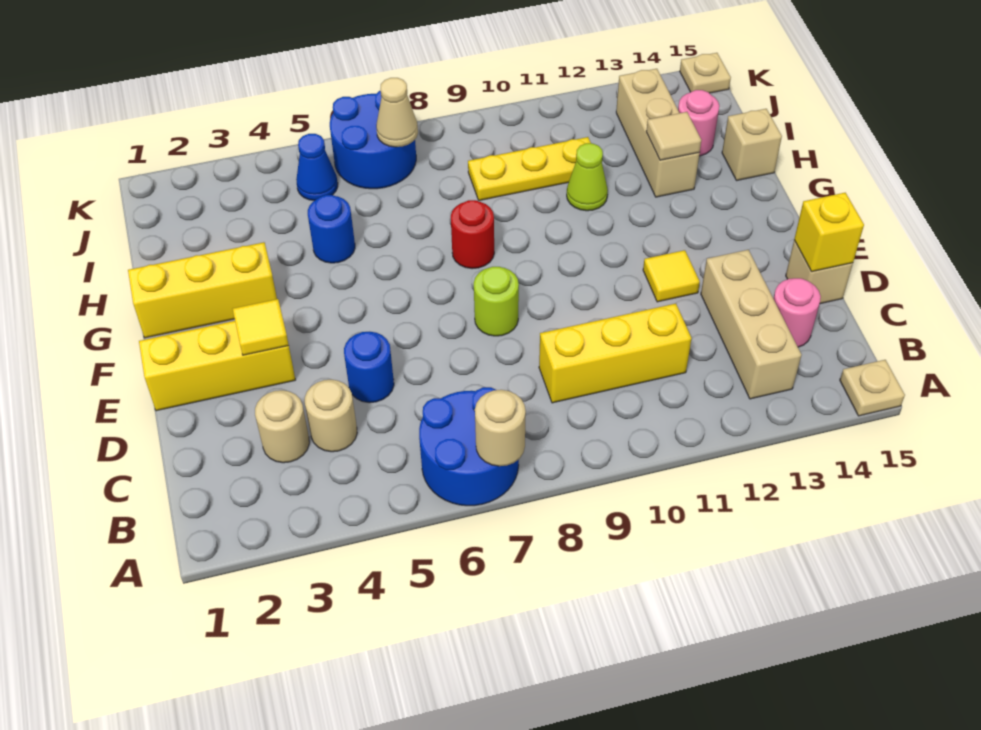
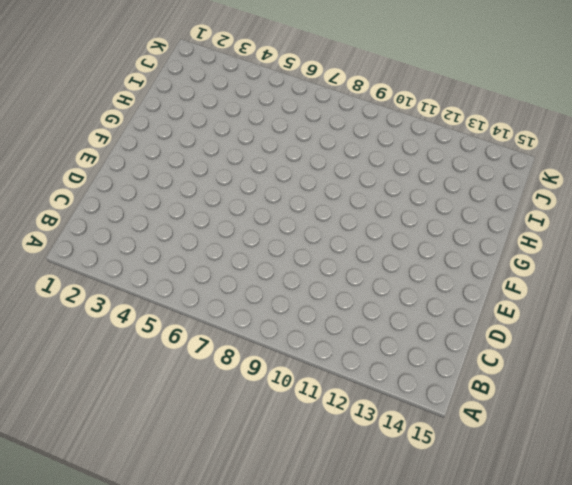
none -> blue 2x2 round brick [419,387,519,506]
none -> tan 1x1 plate [840,360,905,416]
none -> tan 1x3 brick [701,250,801,399]

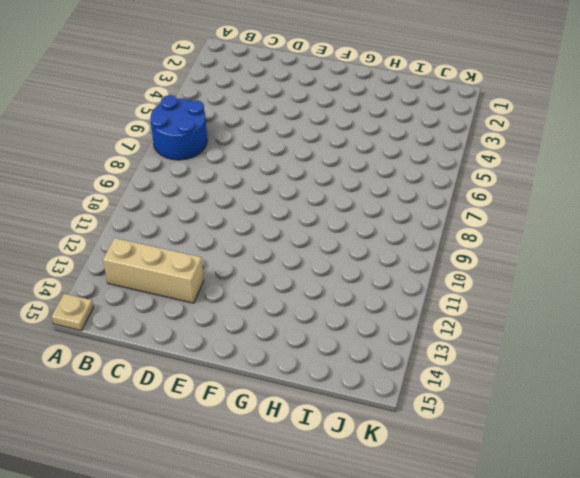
none -> tan 1x1 round brick [255,390,309,463]
none -> tan 1x1 round brick [305,380,357,452]
none -> yellow 1x3 brick [539,304,692,403]

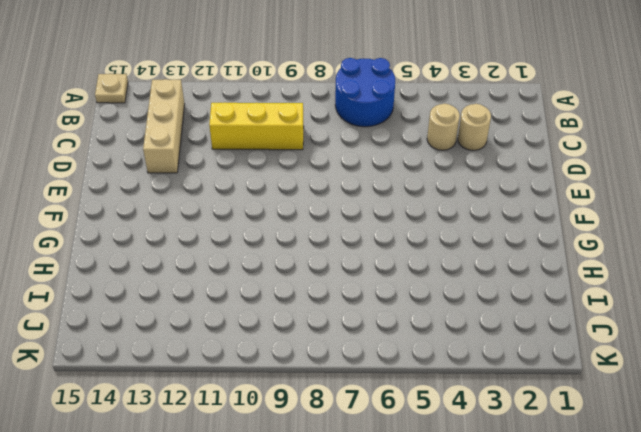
none -> pink 1x1 round brick [773,278,821,347]
none -> blue 1x1 round brick [344,332,394,403]
none -> tan 1x1 brick [786,240,853,304]

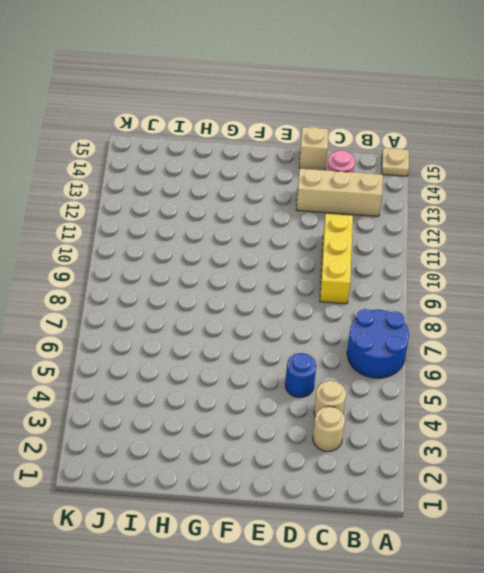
none -> yellow 1x3 brick [139,321,295,411]
none -> lime 1x1 round brick [474,267,519,336]
none -> yellow 1x1 tile [643,250,700,302]

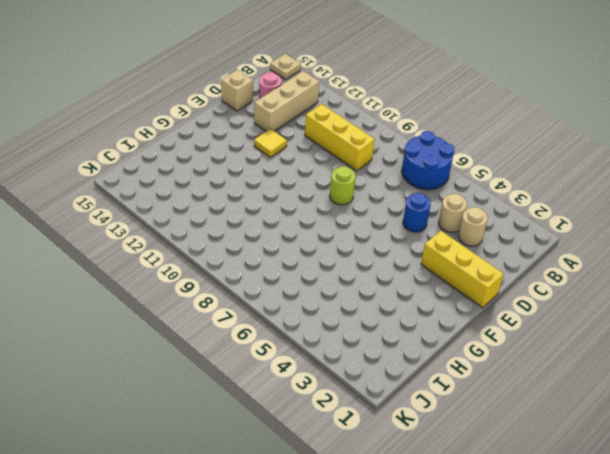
none -> yellow 1x3 brick [128,242,277,338]
none -> red 1x1 round brick [451,200,494,269]
none -> blue 1x1 round brick [308,195,355,263]

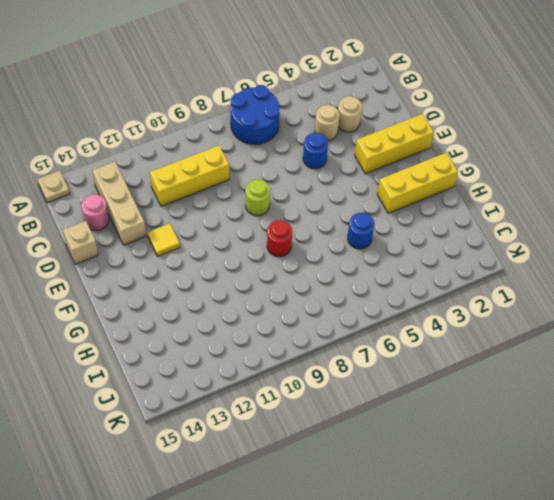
none -> lime 1x1 cone [567,143,608,211]
none -> tan 1x3 brick [616,69,700,197]
none -> tan 1x1 brick [722,109,782,181]

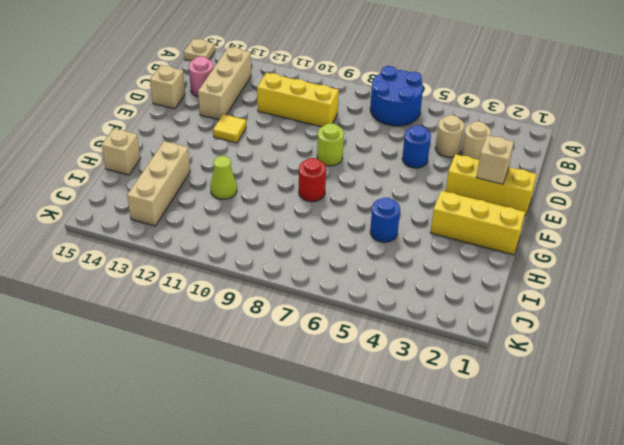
tan 1x1 brick [476,135,514,184] -> none
none -> yellow 1x3 plate [468,137,591,201]
none -> pink 1x1 round brick [678,90,719,156]
none -> blue 1x1 cone [296,134,338,201]

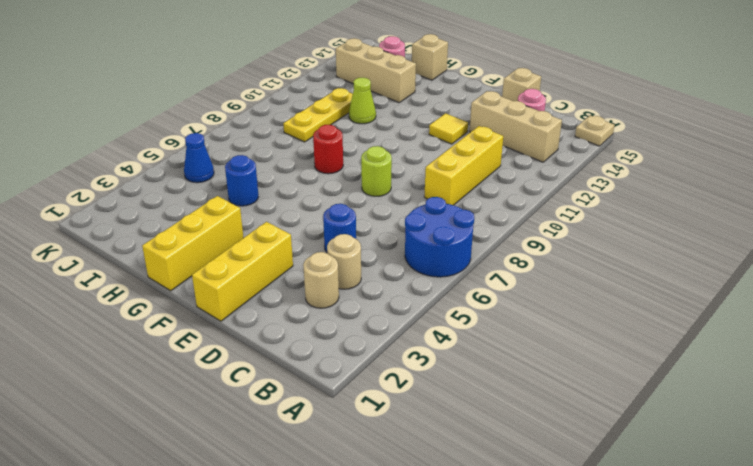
none -> blue 2x2 round brick [330,91,416,189]
none -> tan 1x1 plate [680,53,731,93]
none -> tan 1x1 round brick [475,390,526,466]

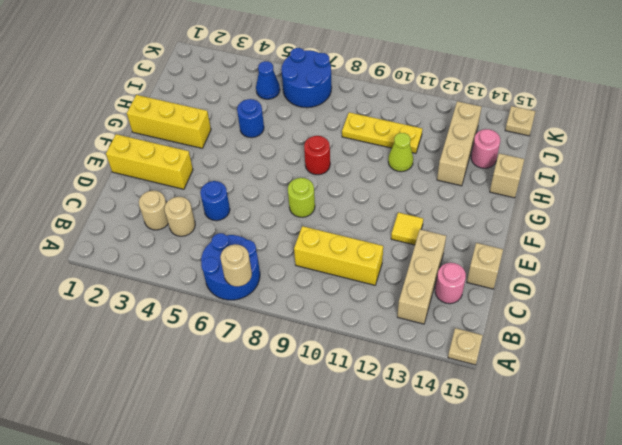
none -> yellow 1x1 brick [794,193,864,272]
none -> yellow 1x1 tile [233,299,289,355]
none -> tan 1x1 tile [646,112,701,160]

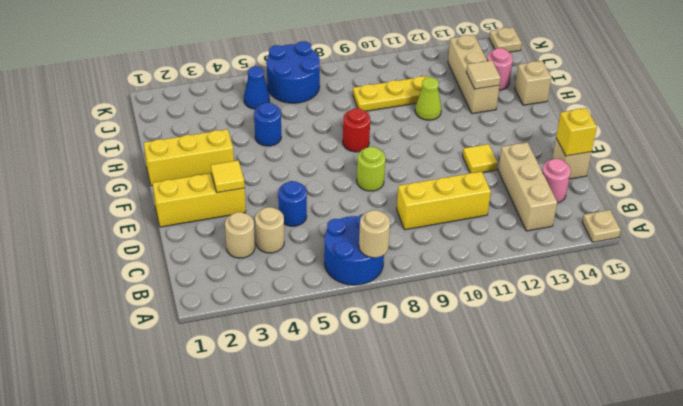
none -> tan 1x1 cone [376,78,418,147]

